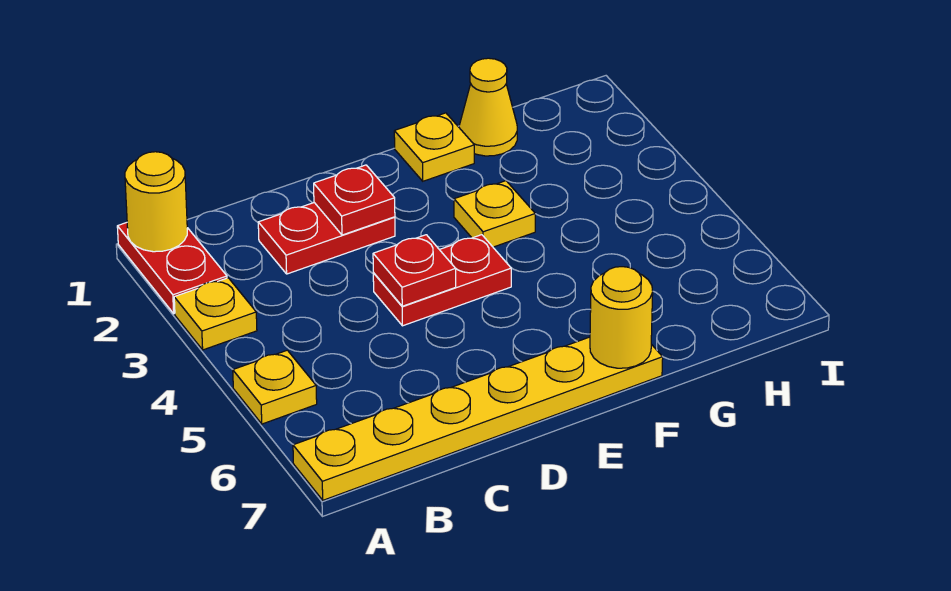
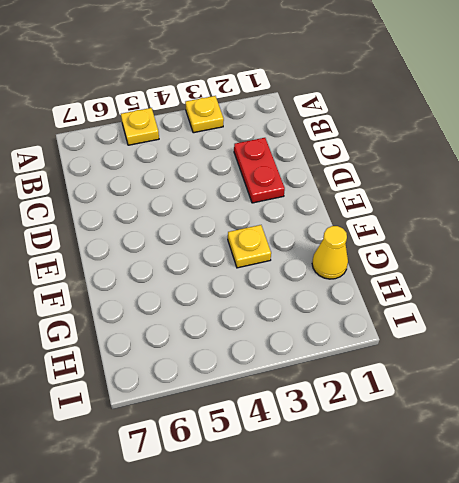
none -> red 1x2 plate [117,223,227,314]
none -> yellow 1x6 plate [293,337,663,500]
none -> red 1x2 plate [373,235,511,326]

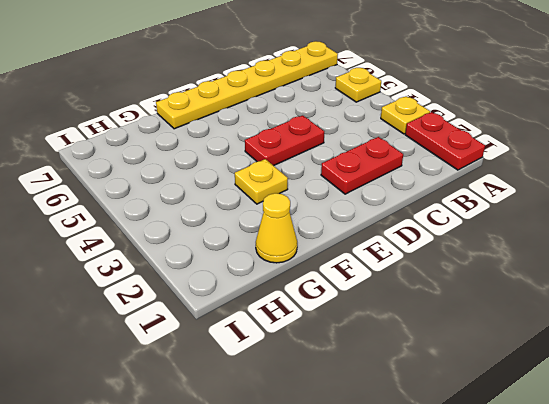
none -> yellow 1x1 plate [394,113,474,181]
none -> yellow 1x1 round brick [125,152,187,252]
none -> red 1x1 plate [314,165,395,235]

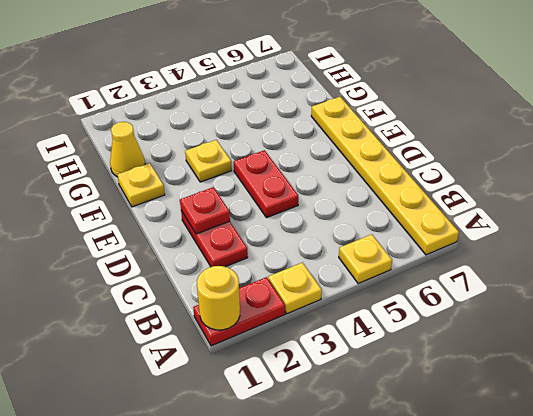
none -> red 1x1 plate [373,235,456,306]
none -> yellow 1x1 round brick [590,267,653,368]

